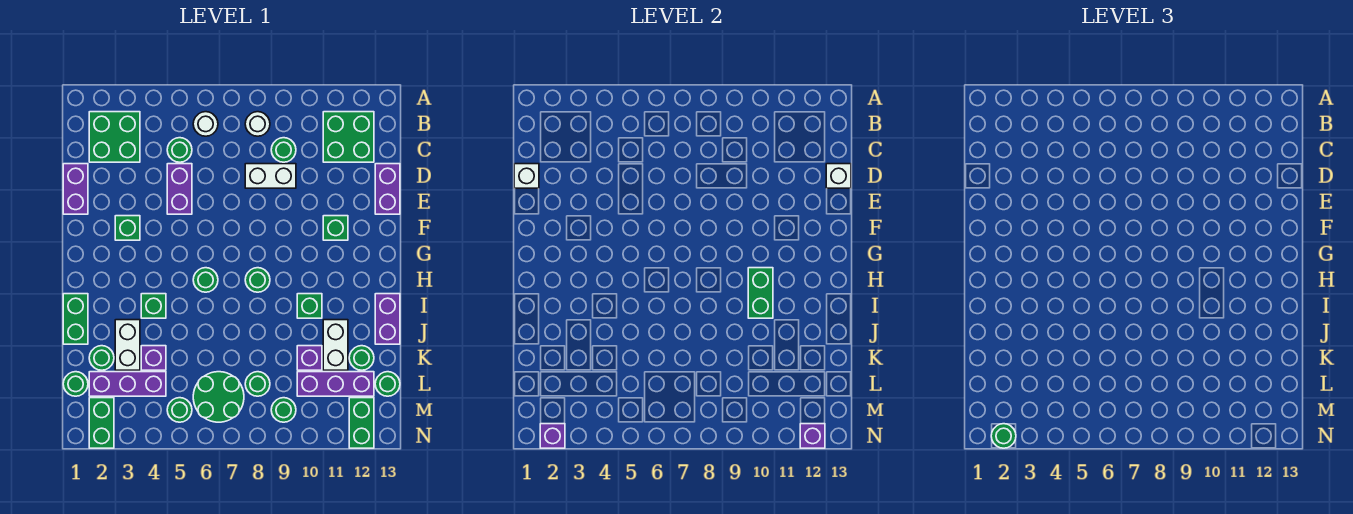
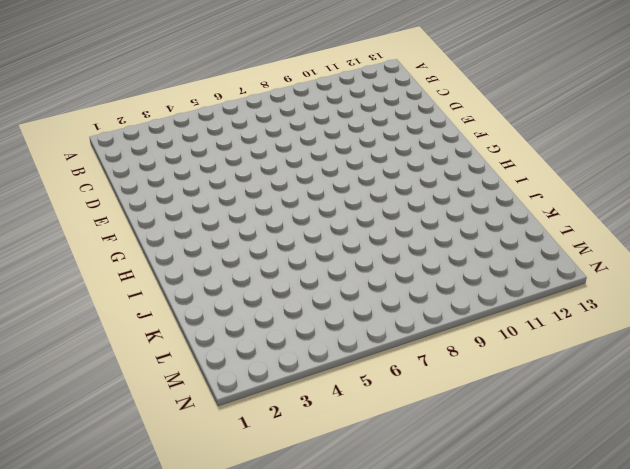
none -> green 2x2 brick [89,112,140,162]
none -> white 1x1 round brick [193,112,218,136]
none -> white 1x1 round brick [245,112,270,136]
none -> green 2x2 brick [323,112,374,162]

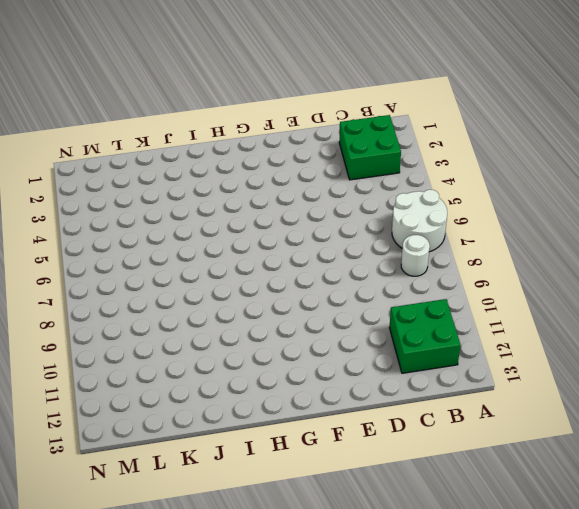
white 2x2 round brick [392,190,447,252] -> white 1x1 round brick [193,112,218,136]
none -> green 1x1 round brick [167,138,192,162]
none -> green 1x1 round brick [271,138,296,162]
none -> purple 1x2 brick [63,164,88,214]
none -> purple 1x2 brick [167,164,192,214]

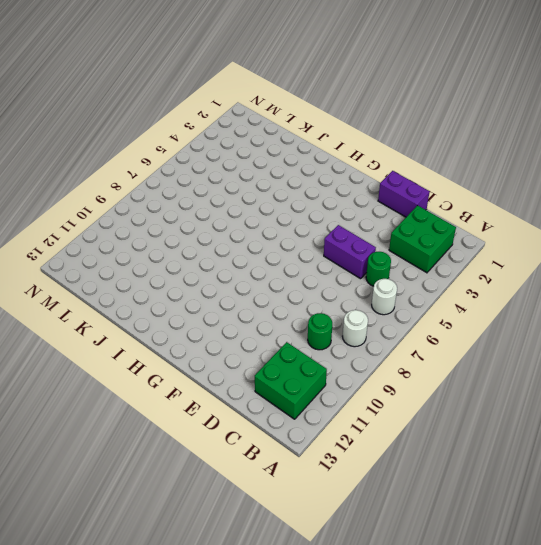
none -> white 1x2 brick [245,164,296,188]
none -> purple 1x2 brick [375,164,400,214]
none -> green 1x1 brick [115,216,140,240]
none -> green 1x1 brick [323,216,348,240]

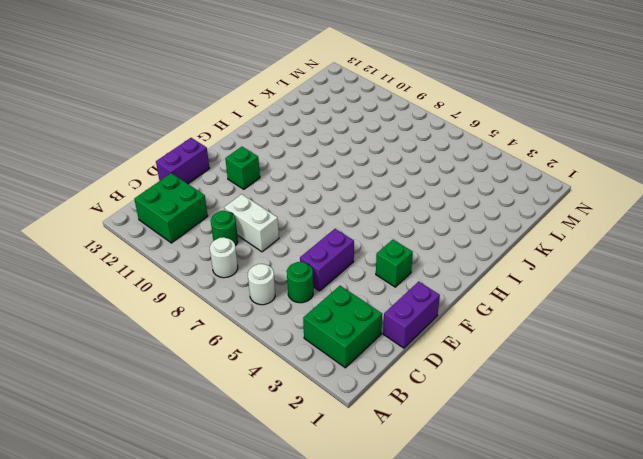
none -> green 1x1 round brick [193,268,218,292]
none -> green 1x1 round brick [245,268,270,292]
none -> green 1x2 brick [63,294,88,344]
none -> green 1x1 brick [141,294,166,318]

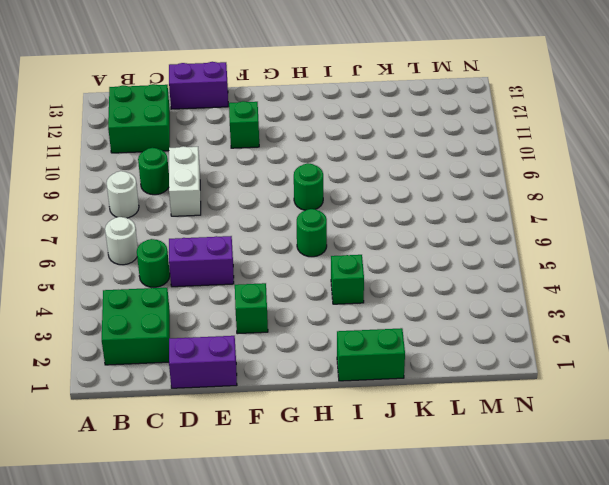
none -> green 1x1 brick [297,294,322,318]
none -> purple 1x2 brick [375,294,400,344]
none -> white 1x2 brick [115,320,140,370]
none -> white 1x2 brick [323,320,348,370]

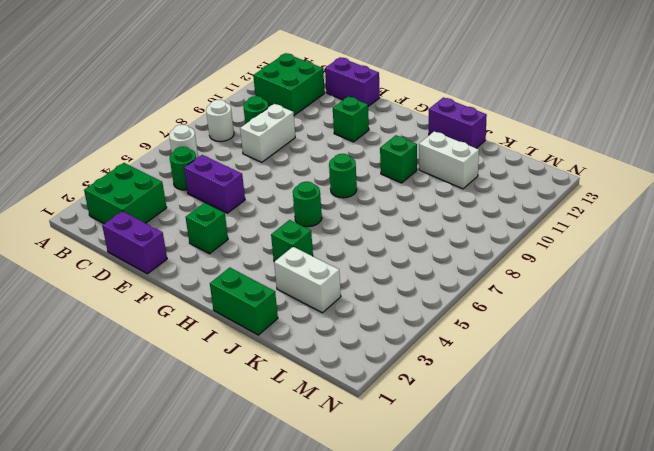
none -> green 1x1 round brick [89,346,114,370]
none -> purple 1x1 brick [141,346,166,370]
none -> purple 1x1 brick [297,346,322,370]
none -> green 1x1 round brick [349,346,374,370]

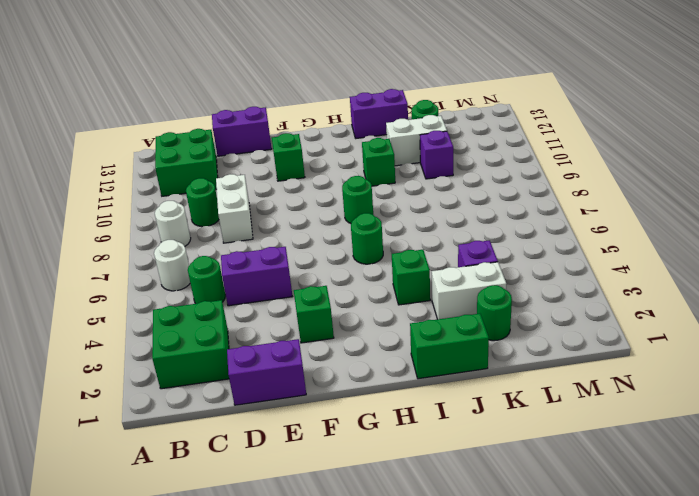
none -> green 1x1 round brick [63,372,88,396]
none -> purple 1x3 brick [89,372,166,396]
none -> green 2x2 round brick [193,372,244,422]
none -> green 1x1 round brick [245,372,270,396]

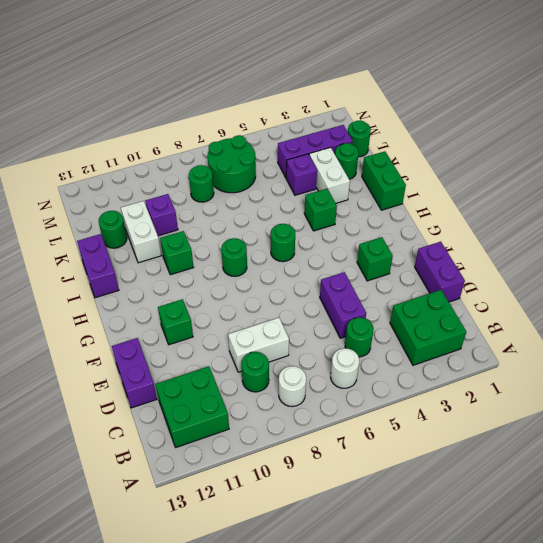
none -> purple 1x3 brick [297,372,374,396]
none -> green 1x1 round brick [375,372,400,396]
none -> green 1x2 brick [89,398,114,448]
none -> green 1x1 round brick [167,398,192,422]

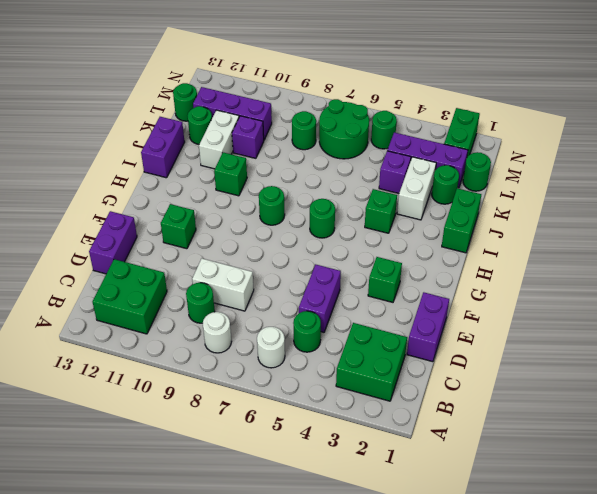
none -> green 1x1 round brick [271,398,296,422]
none -> green 1x2 brick [349,398,374,448]
none -> white 1x1 brick [514,164,539,188]
none -> white 1x1 brick [826,164,851,188]

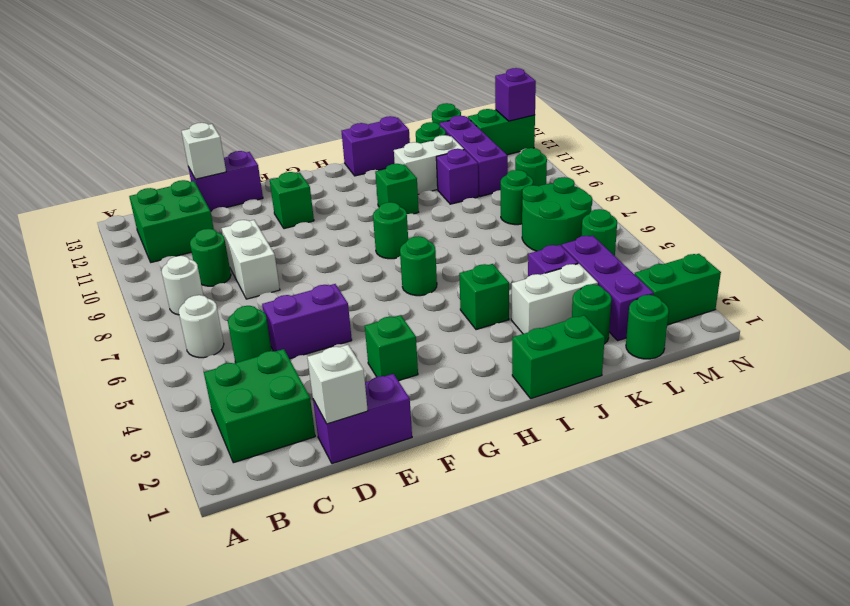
none -> green 1x2 brick [748,268,773,318]
none -> purple 1x1 brick [540,424,565,448]
none -> green 1x1 round brick [991,424,1016,448]

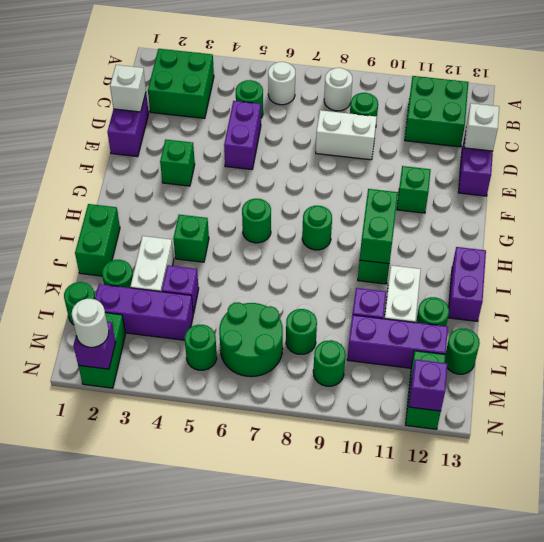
white 1x1 round brick [72,299,109,347] -> green 1x1 round brick [991,424,1016,448]

